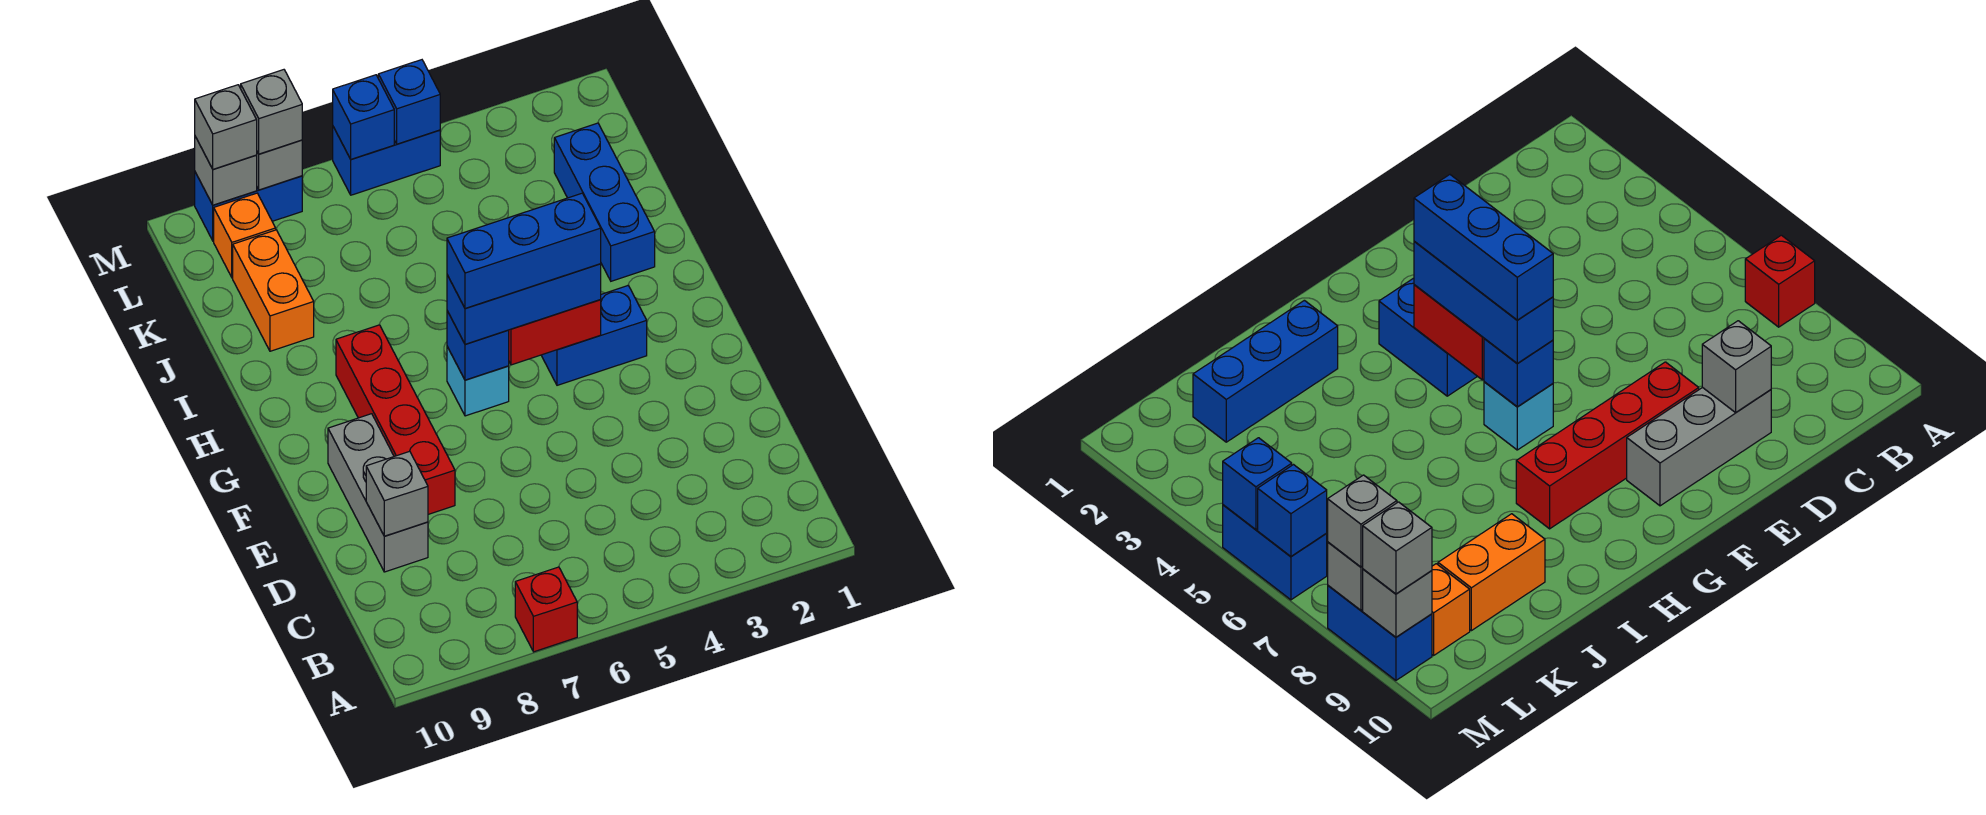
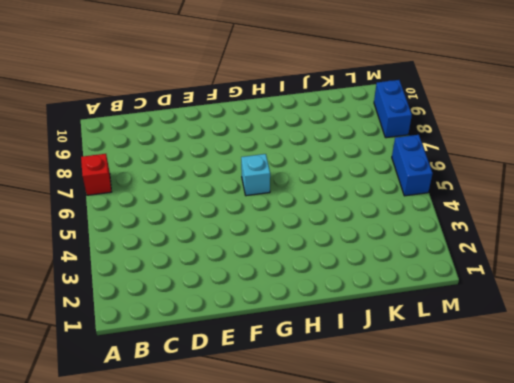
none -> grey 1x3 brick [328,414,428,572]
none -> red 1x4 brick [336,325,455,514]
none -> blue 1x2 brick [541,286,647,385]

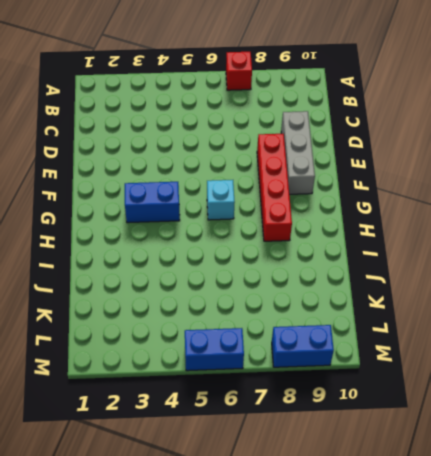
none -> blue 1x3 brick [554,123,655,281]
none -> orange 1x2 brick [233,230,314,351]
none -> orange 1x1 brick [214,193,276,278]

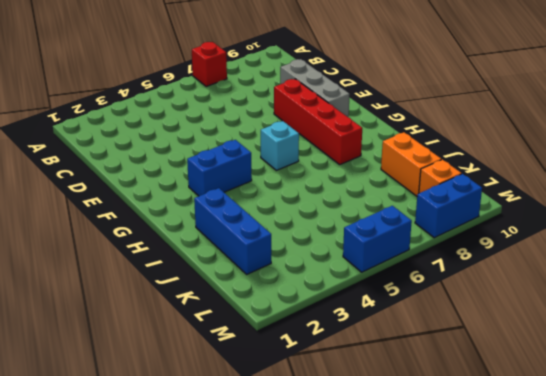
none -> grey 1x1 brick [366,451,428,536]
none -> red 1x2 brick [509,299,601,365]
none -> blue 1x1 brick [447,311,509,380]

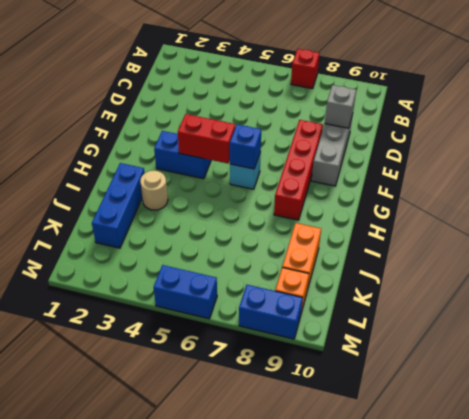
tan 1x1 round brick [140,171,168,210] -> none
none -> blue 1x1 brick [378,60,440,144]
none -> blue 1x1 brick [333,75,394,159]
none -> grey 1x1 brick [256,140,302,190]

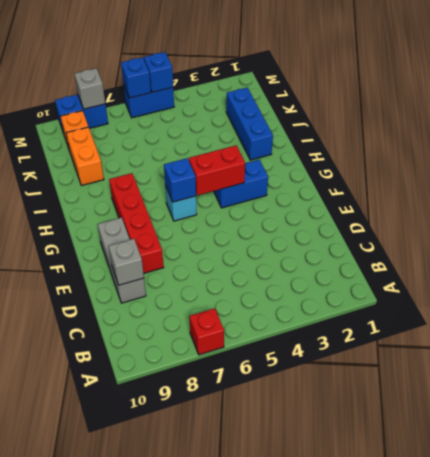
none -> grey 1x1 brick [195,137,257,205]
none -> blue 1x3 brick [447,264,601,344]
none -> grey 1x1 brick [241,70,302,154]

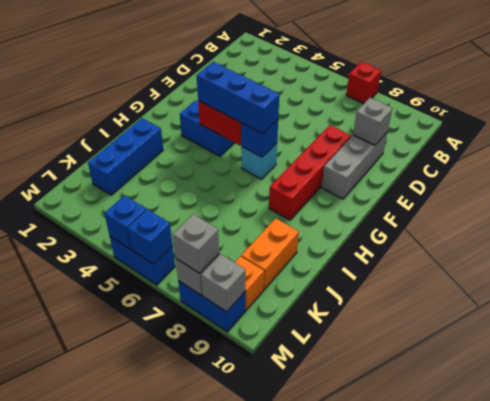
none -> grey 1x1 brick [195,85,257,169]
none -> blue 1x3 brick [447,193,601,309]

